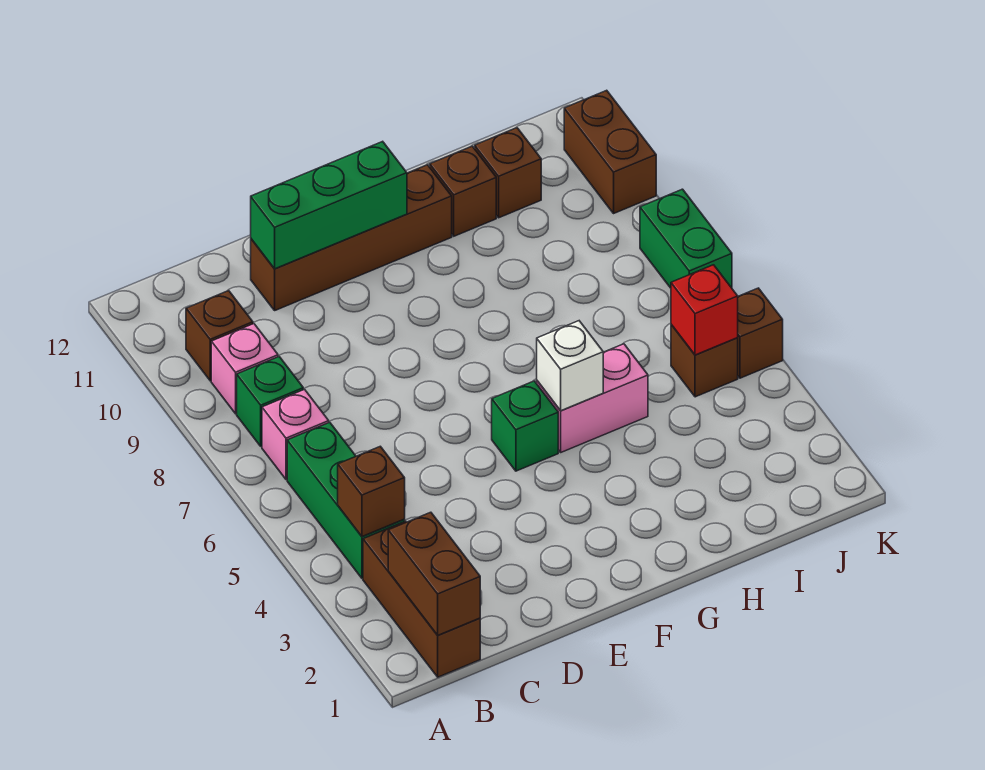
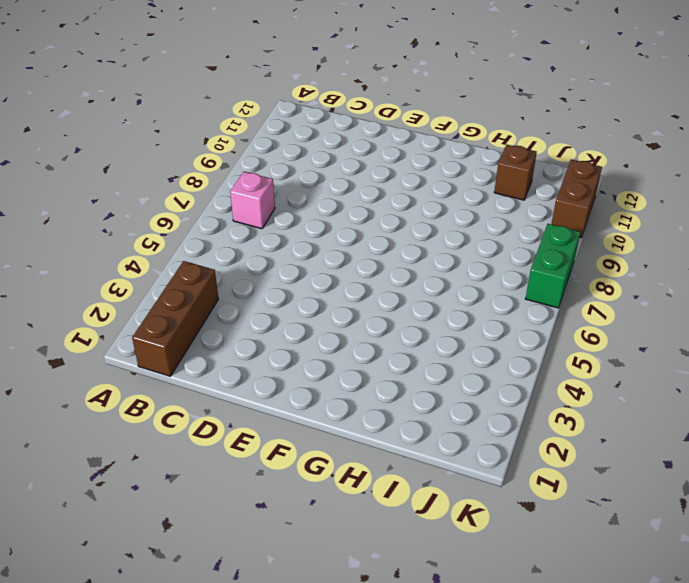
none -> green 1x3 brick [287,422,405,578]
none -> green 1x1 brick [237,357,303,447]
none -> pink 1x1 brick [211,324,278,414]

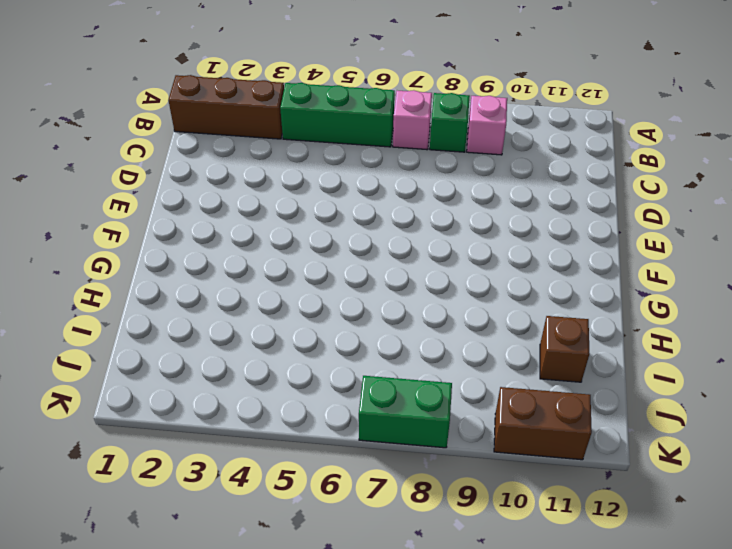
none -> brown 1x1 brick [186,291,253,381]
none -> brown 1x4 brick [251,165,452,310]
none -> green 1x1 brick [492,381,558,471]

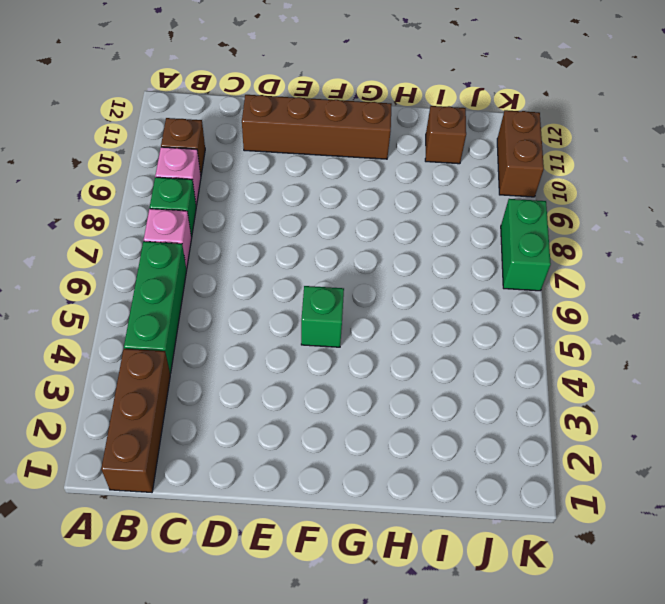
none -> pink 1x2 brick [537,344,648,452]
none -> brown 1x1 brick [430,146,496,236]
none -> brown 1x1 brick [671,325,738,397]

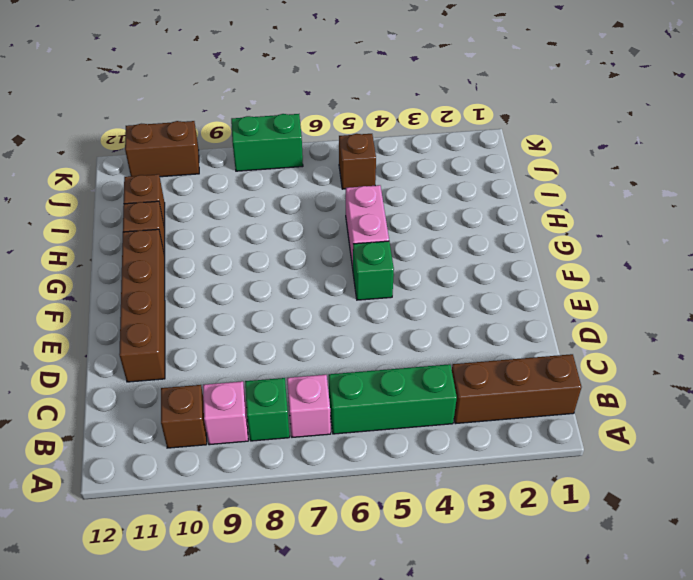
none -> brown 1x1 brick [738,288,783,378]
none -> brown 1x2 brick [388,512,480,635]
none -> brown 1x1 brick [338,446,405,536]

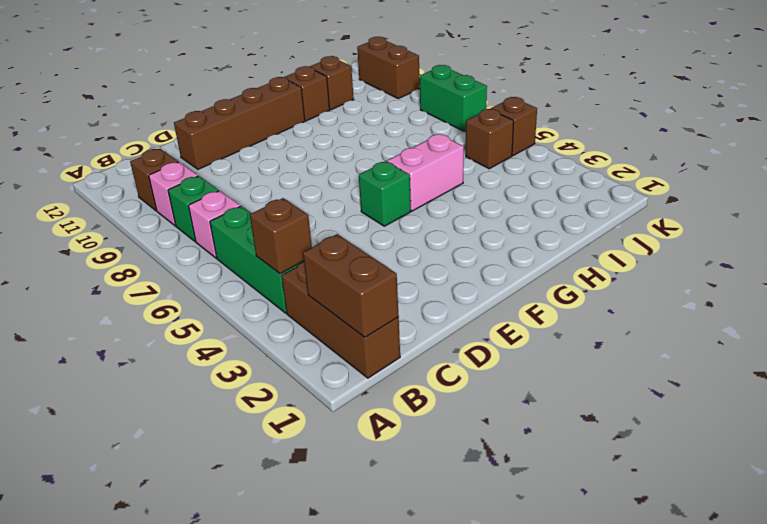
none -> green 1x3 brick [251,141,407,269]
none -> white 1x1 brick [537,321,603,411]
none -> red 1x1 brick [671,265,738,355]

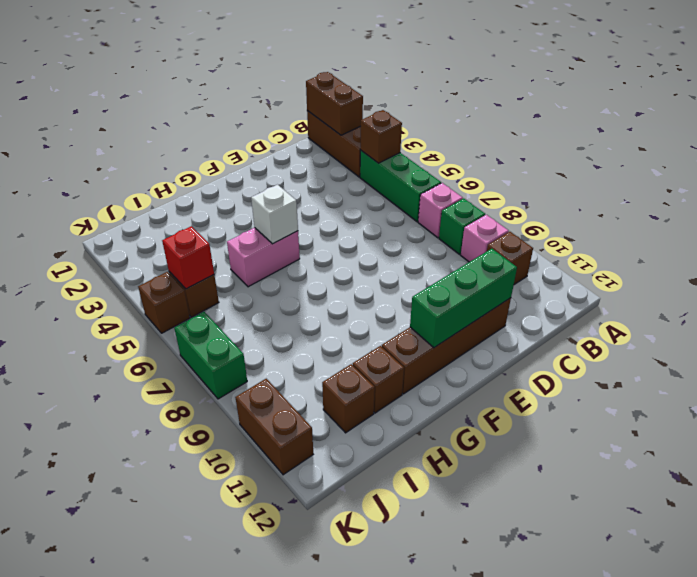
none -> green 1x1 brick [492,381,558,471]

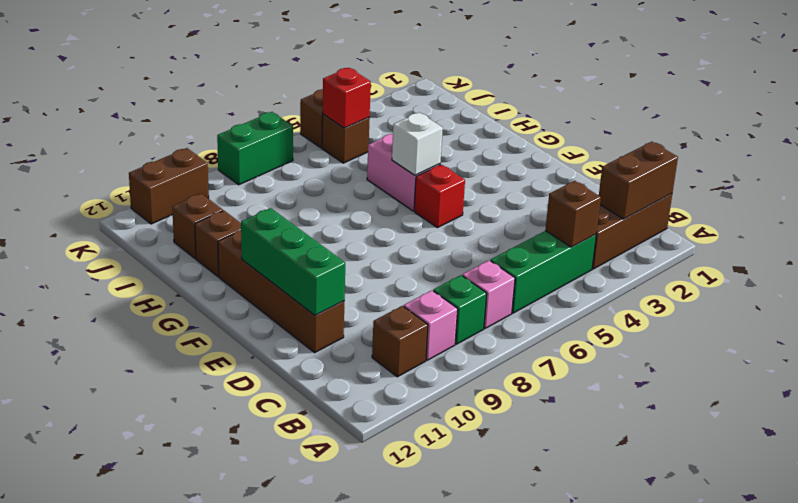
red 1x1 brick [414,165,465,228] -> green 1x1 brick [492,381,558,471]

